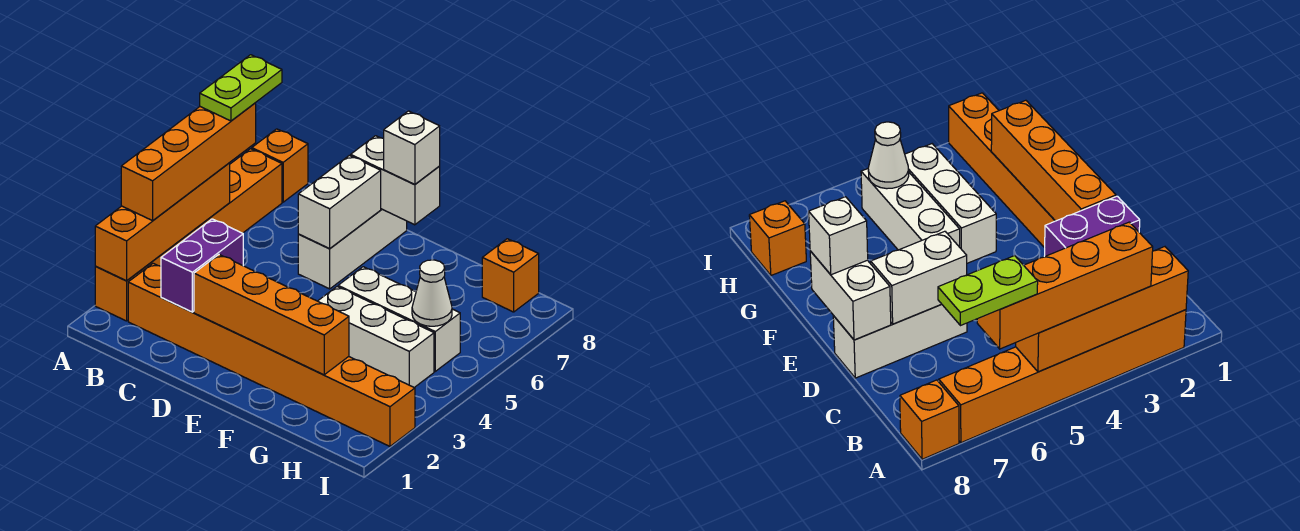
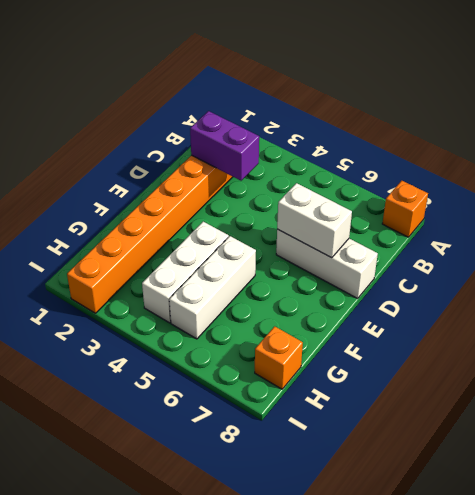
none -> orange 1x6 brick [95,149,282,321]
none -> orange 1x4 brick [95,163,230,281]
none -> orange 1x4 brick [194,255,349,375]

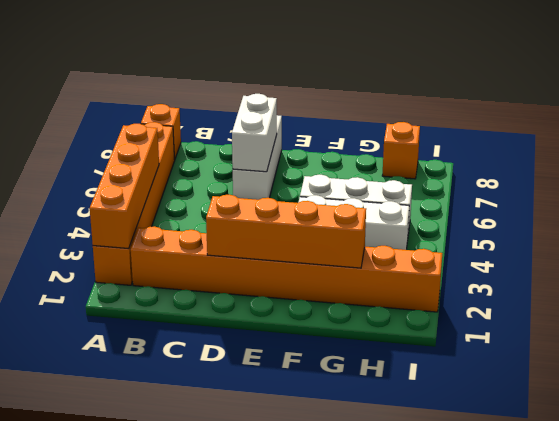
none -> purple 1x2 brick [161,219,243,312]
none -> white 1x2 brick [351,136,440,225]
none -> white 1x1 cone [412,260,452,326]

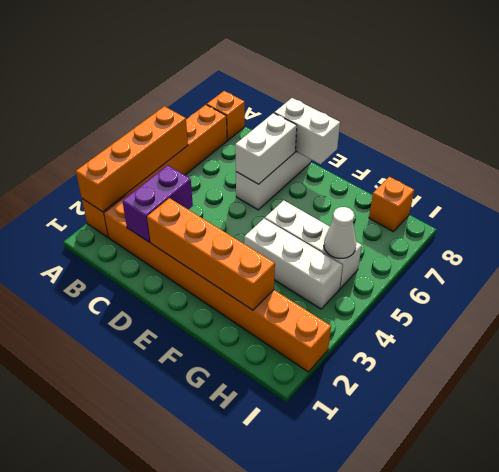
none -> orange 1x4 brick [121,103,256,221]
none -> white 1x1 brick [384,111,440,185]
none -> lime 1x2 plate [200,55,282,121]

